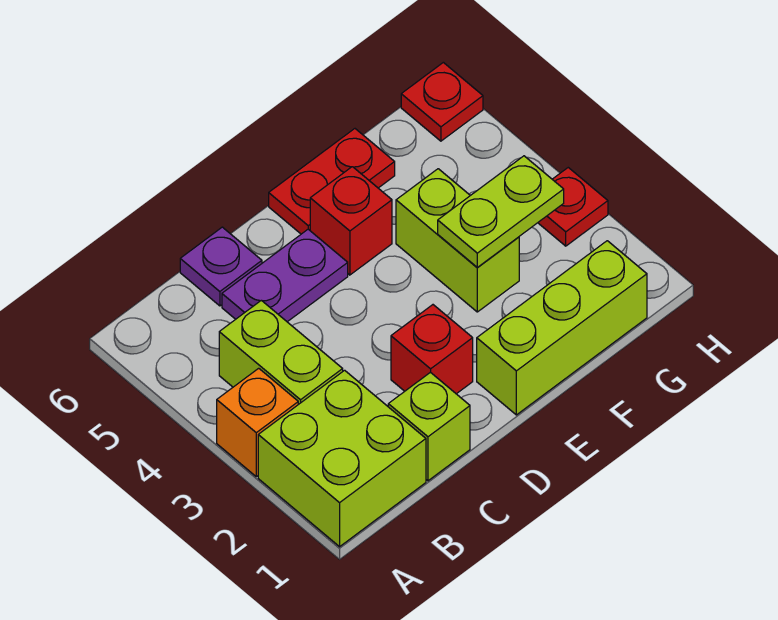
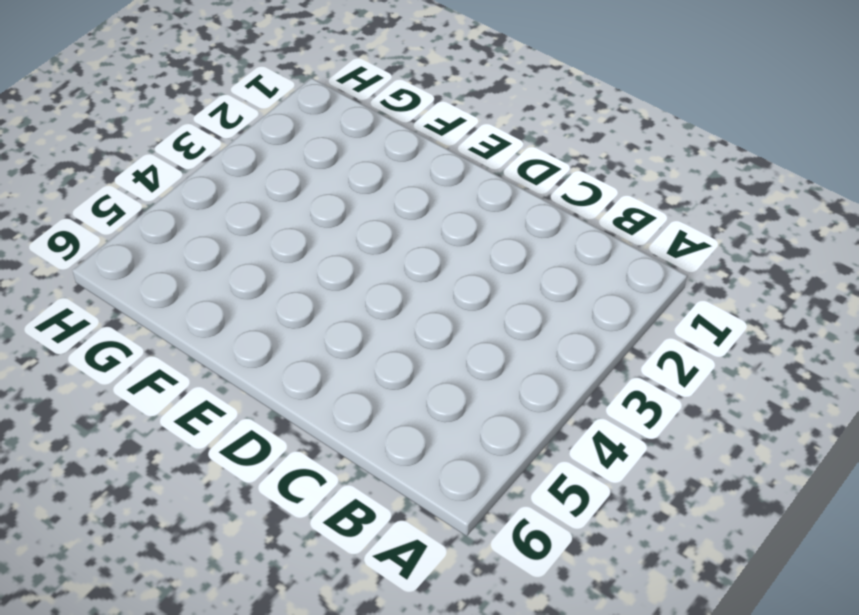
none -> lime 2x2 brick [258,370,426,547]
none -> orange 1x1 brick [217,368,298,477]
none -> lime 1x2 brick [219,300,343,404]

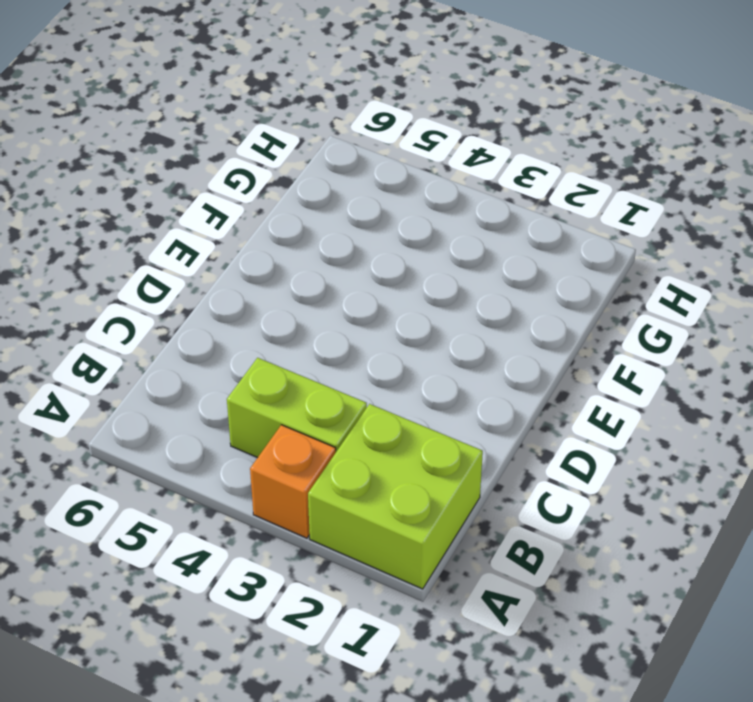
none -> lime 1x1 brick [388,372,470,481]
none -> purple 1x2 plate [222,229,348,322]
none -> purple 1x1 plate [180,227,262,306]

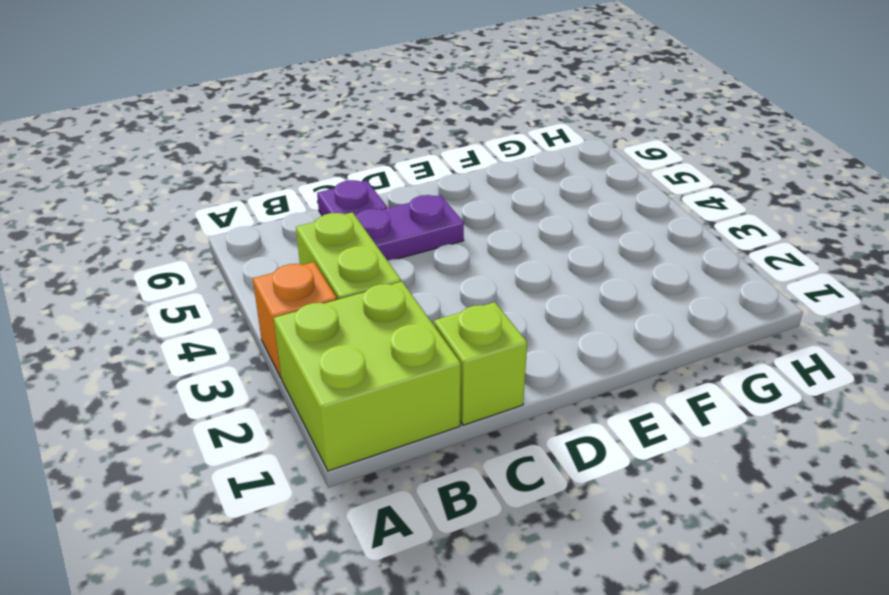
none -> red 1x1 brick [391,305,473,394]
none -> lime 1x3 brick [477,241,647,415]
none -> red 1x1 brick [310,167,392,275]

